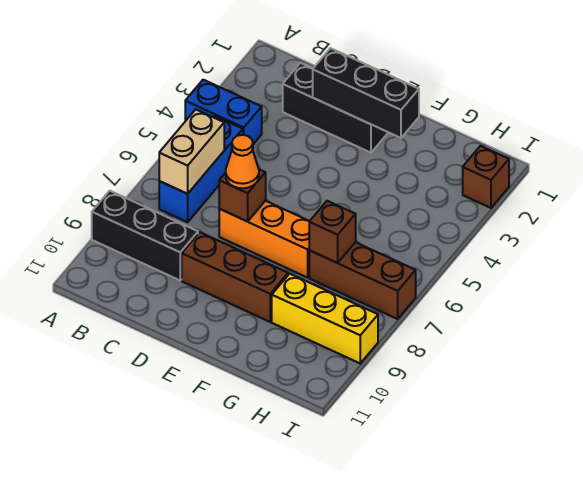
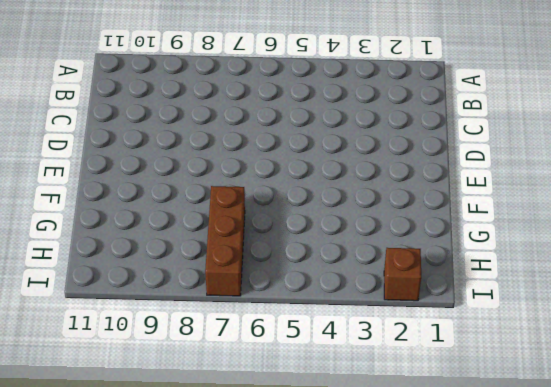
none -> blue 1x2 brick [185,80,262,144]
none -> black 1x3 brick [92,191,198,280]
none -> blue 1x3 brick [159,116,243,222]

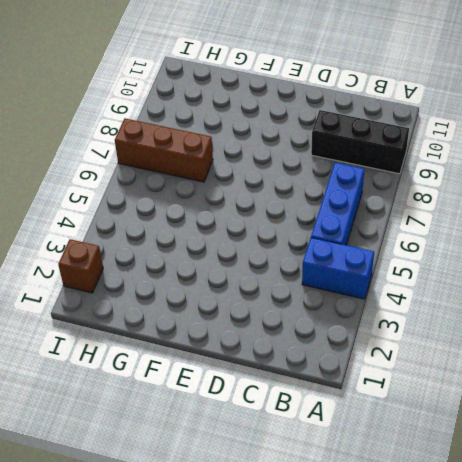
none -> black 1x3 brick [283,63,388,153]
none -> orange 1x3 brick [219,201,309,278]
none -> brown 1x3 brick [182,232,288,322]

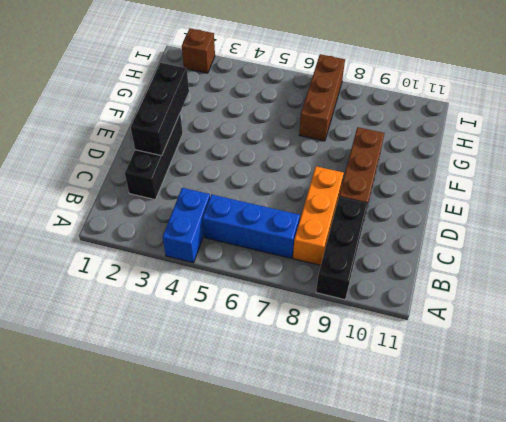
orange 1x3 brick [293,166,344,265] -> orange 1x3 brick moved to [219,201,309,278]
none -> yellow 1x3 brick [272,274,378,363]
none -> tan 1x2 brick [159,109,224,194]
none -> brown 1x1 brick [219,169,266,222]

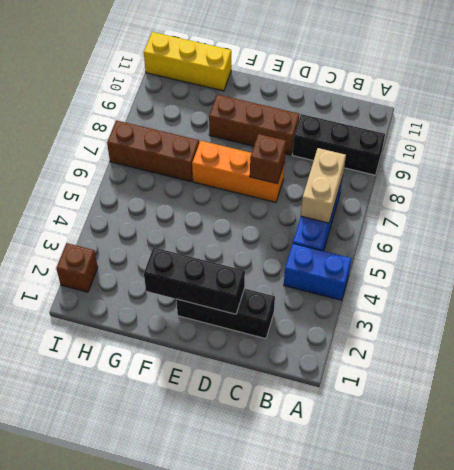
yellow 1x3 brick [144,32,231,91] -> yellow 1x3 brick moved to [272,274,378,363]
none -> brown 1x1 brick [309,201,356,263]
none -> orange 1x1 cone [226,135,259,188]

